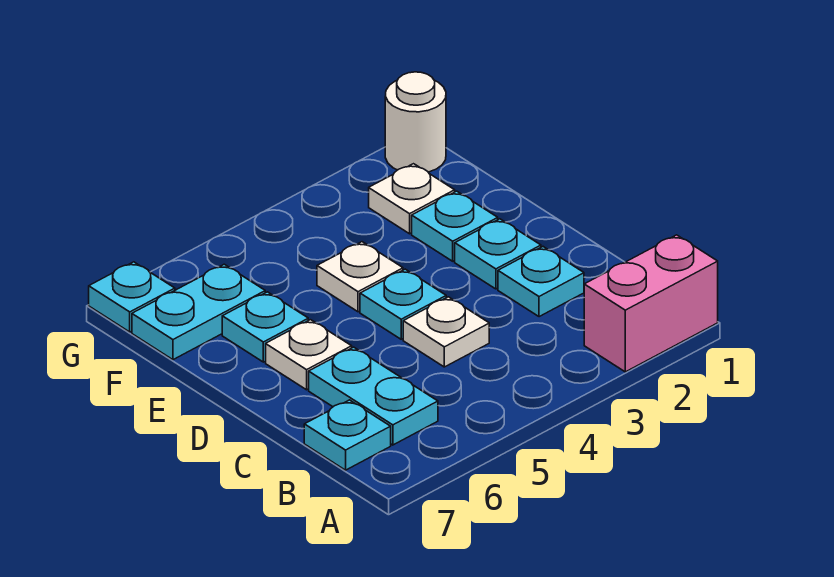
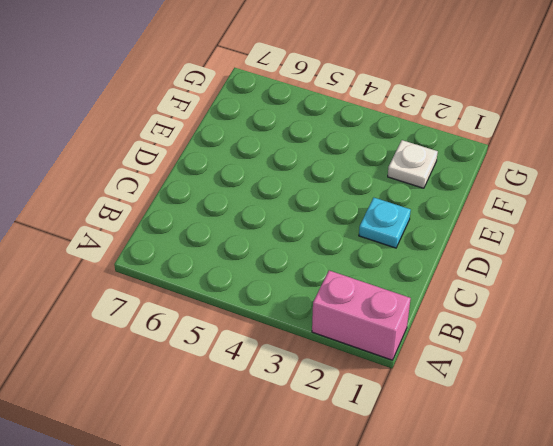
none -> cyan 1x2 plate [309,347,438,445]
none -> cyan 1x1 plate [304,400,391,470]
none -> cyan 1x1 plate [498,247,584,317]

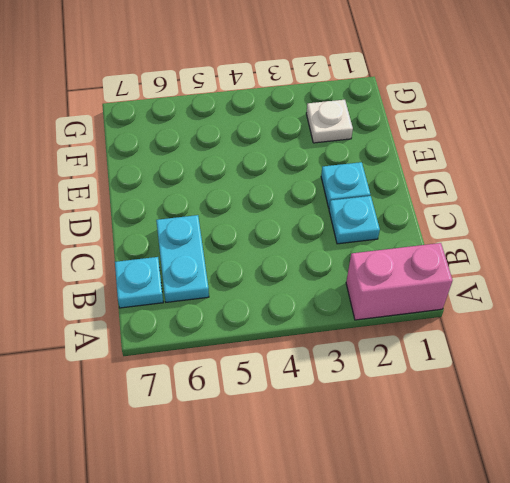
none -> white 1x1 plate [403,297,489,367]
none -> cyan 1x1 plate [360,269,446,339]
none -> white 1x1 plate [266,320,352,390]

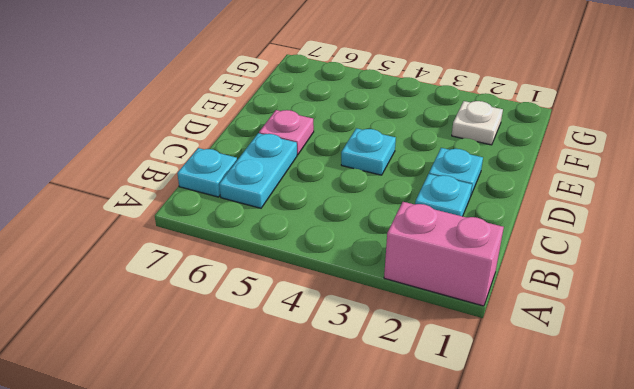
pink 1x1 plate [259,110,314,155] -> white 1x1 plate [266,320,352,390]
none -> white 1x1 plate [403,297,489,367]
none -> cyan 1x1 plate [412,191,498,261]
none -> white 1x1 plate [317,242,403,312]

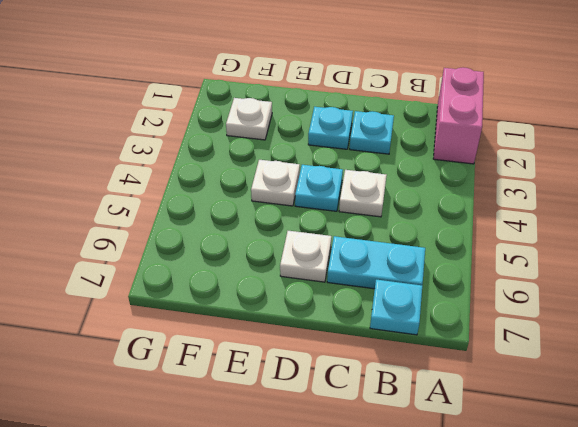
none -> cyan 1x1 plate [412,191,498,261]
none -> cyan 1x1 plate [222,292,308,362]
none -> cyan 1x2 plate [132,264,265,360]

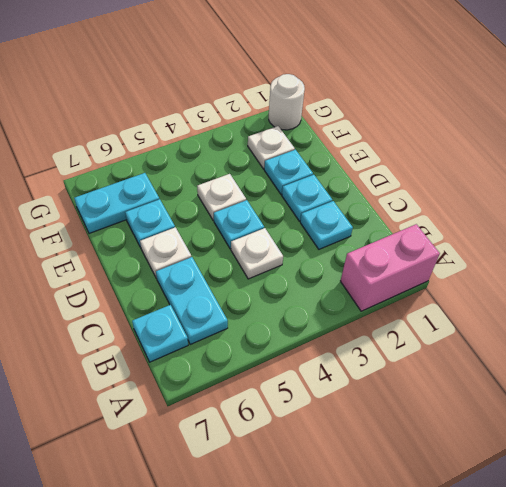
none -> cyan 1x1 plate [89,262,175,332]

